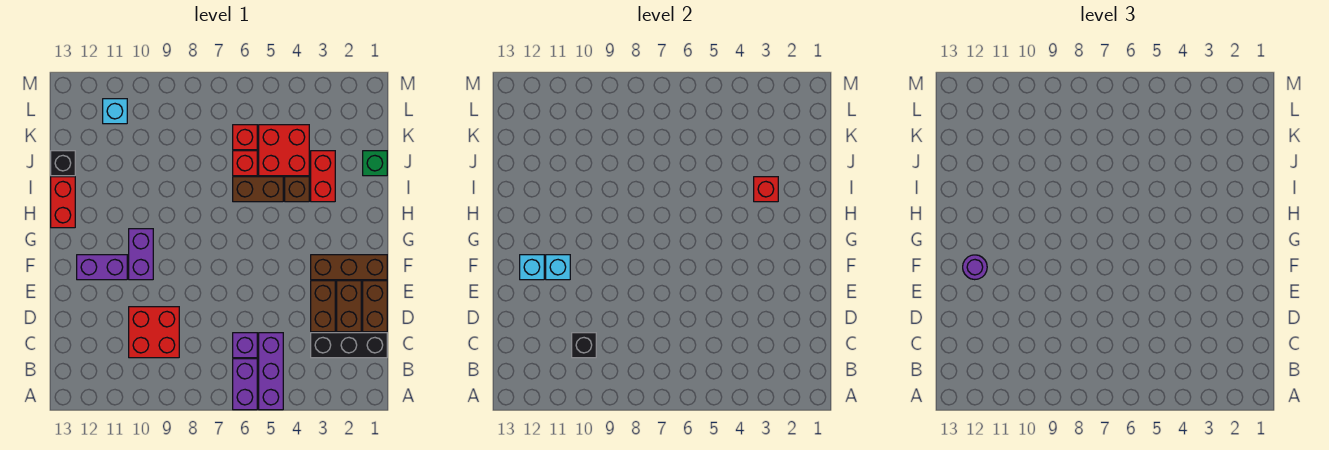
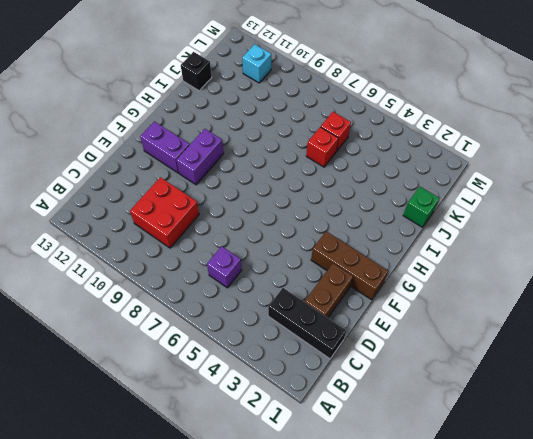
none -> purple 1x3 brick [259,333,283,410]
none -> purple 1x2 brick [233,359,257,410]
none -> brown 1x2 brick [363,281,387,332]

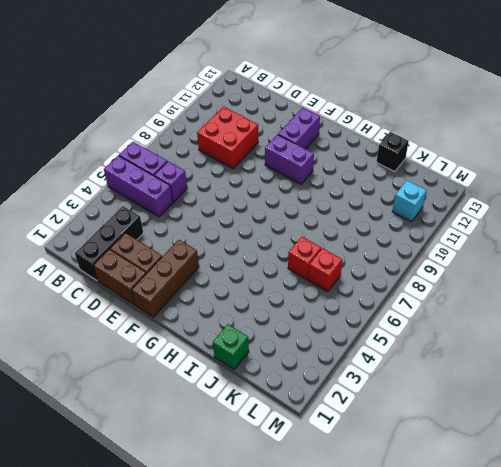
none -> brown 1x2 brick [311,281,335,332]
none -> red 1x2 brick [51,177,75,228]
none -> red 1x2 brick [311,151,335,202]

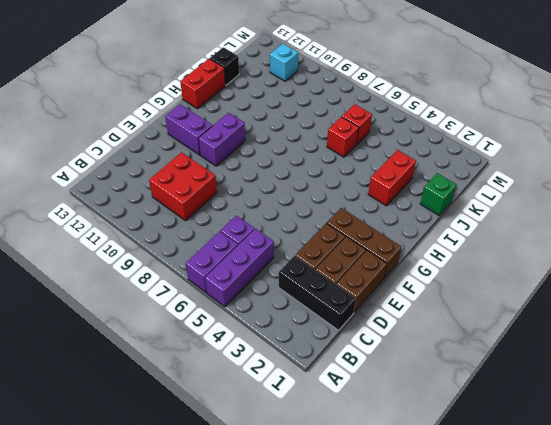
none -> brown 1x1 brick [285,177,309,202]
none -> brown 1x2 brick [233,177,283,202]
none -> red 2x2 brick [259,125,309,176]

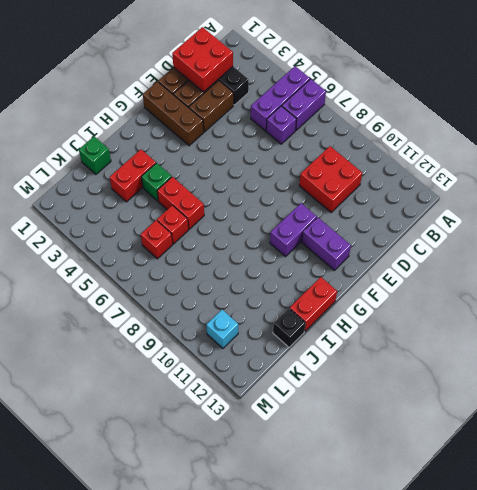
red 2x2 brick [172,27,233,92] -> red 2x2 brick moved to [259,125,309,176]
green 1x1 brick [141,163,172,201] -> brown 1x1 brick [285,177,309,202]
red 1x2 brick [157,177,204,229] -> brown 1x2 brick [233,177,283,202]
none -> black 1x1 brick [572,333,596,358]
none -> cyan 1x1 brick [546,255,570,280]
none -> cyan 1x1 brick [520,255,544,280]

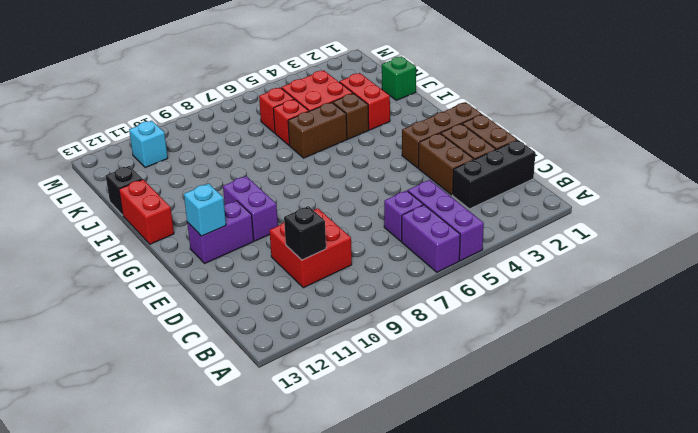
none -> cyan 1x1 brick [546,255,570,280]
none -> red 1x1 brick [754,177,778,202]
none -> purple 1x1 round brick [963,255,987,280]

